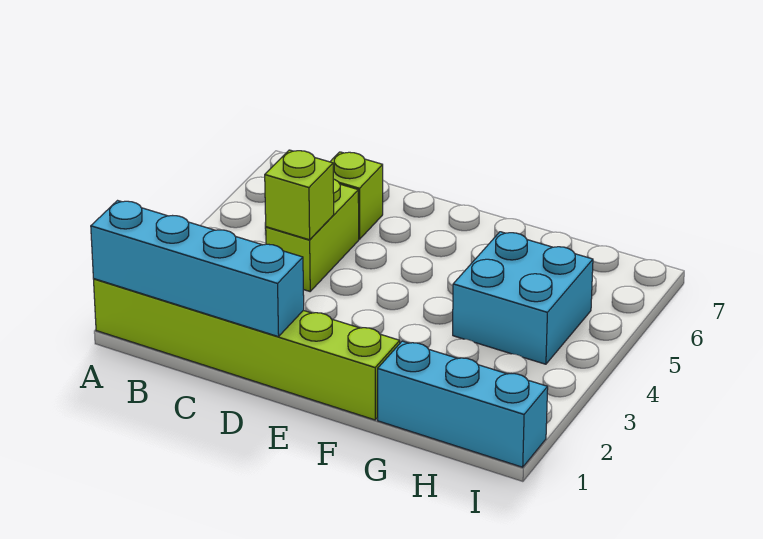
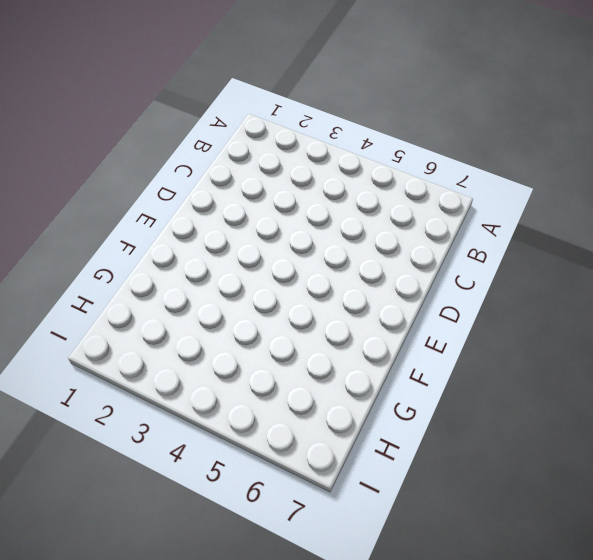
none -> lime 1x6 brick [94,279,400,420]
none -> lime 1x2 brick [266,179,359,291]

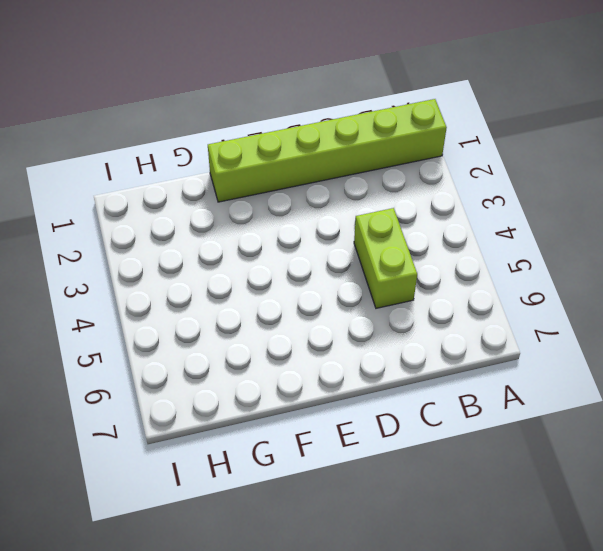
none -> lime 1x1 brick [330,152,383,239]
none -> cyan 1x3 brick [378,341,548,467]

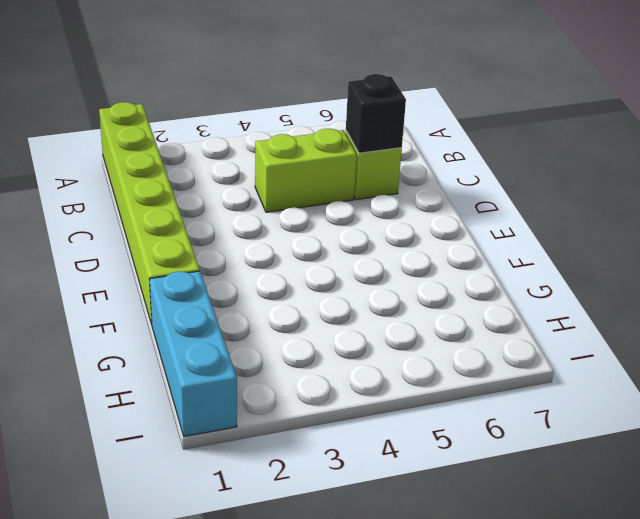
black 1x1 brick [346,74,406,153] -> none
none -> cyan 2x2 brick [453,232,593,364]
none -> cyan 1x4 brick [91,201,304,337]

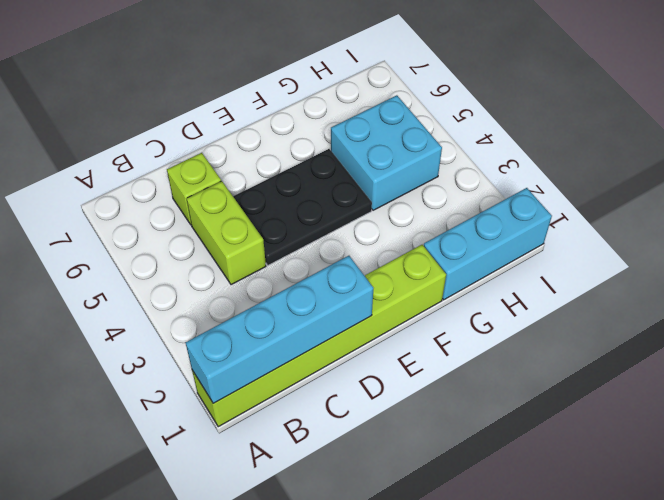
black 2x3 plate [233,149,372,265] -> none
none -> lime 1x1 brick [265,150,334,240]

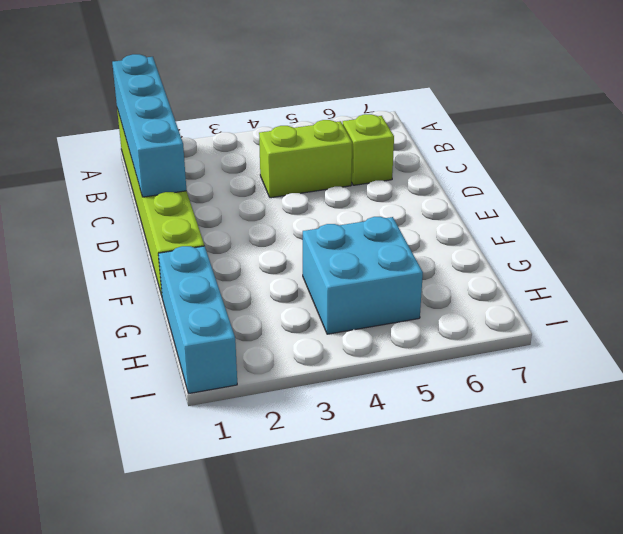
none -> lime 1x1 brick [265,150,334,240]

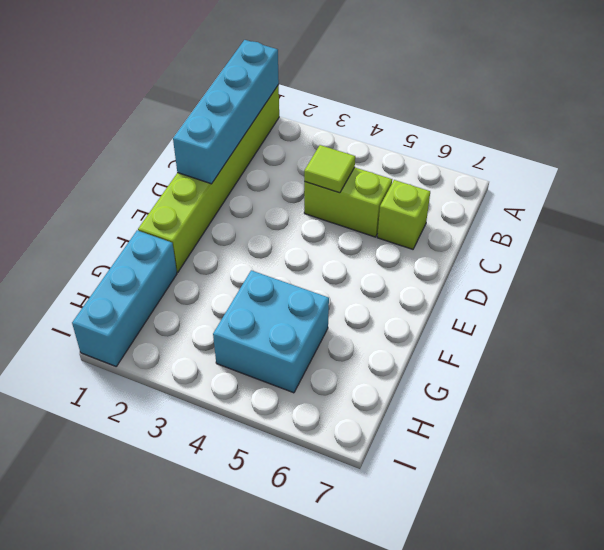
lime 1x1 tile [304,145,355,193] -> lime 1x1 brick [265,150,334,240]

